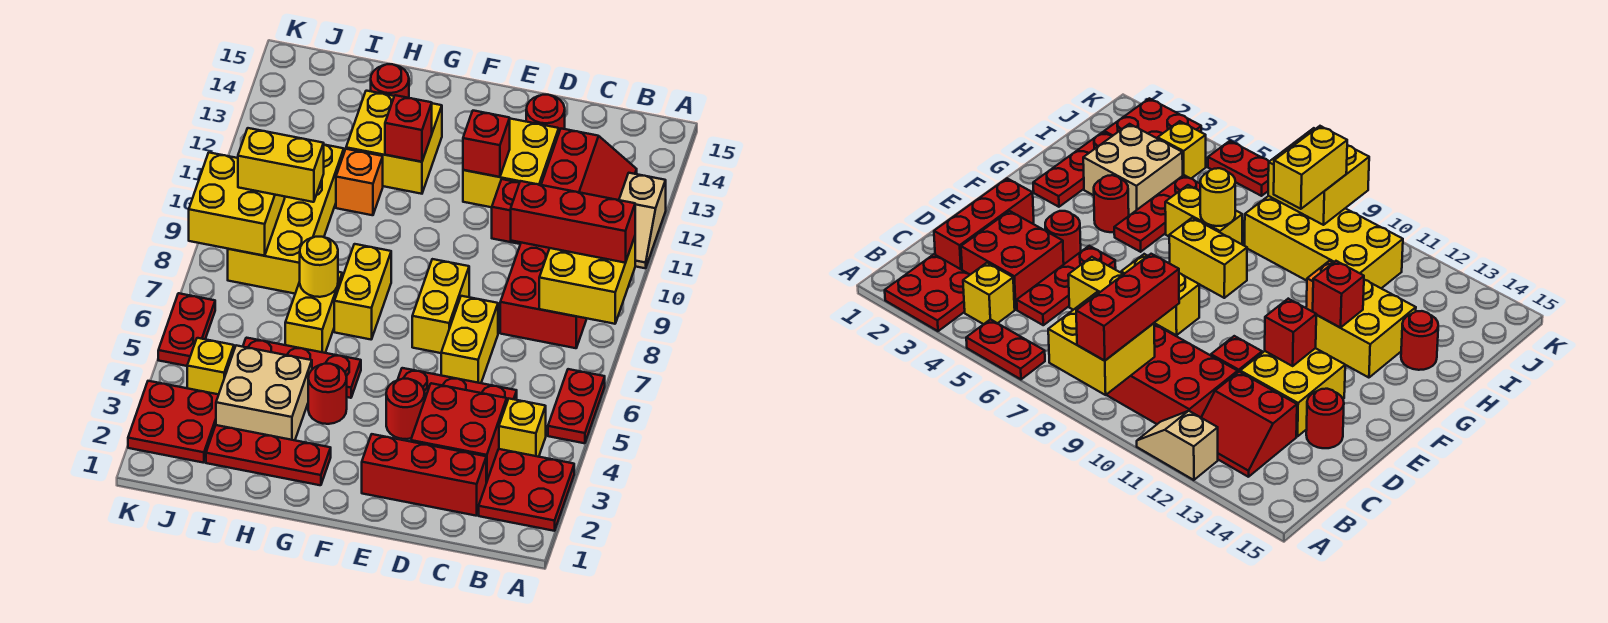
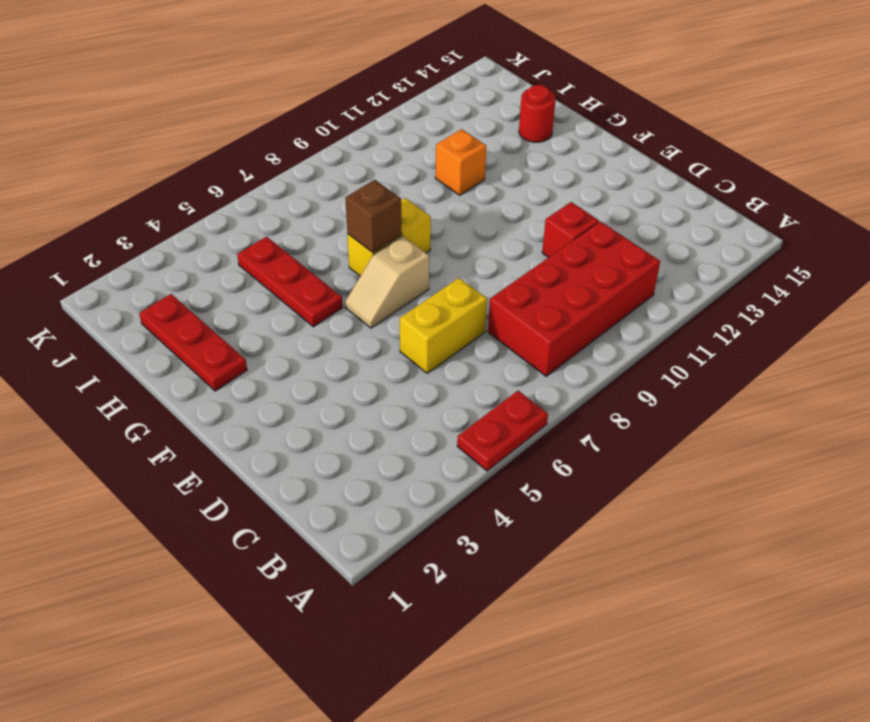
tan 1x2 slope [345,236,429,328] -> tan 1x2 slope moved to [619,173,666,268]
brown 1x1 brick [345,180,402,253] -> none
none -> red 2x2 plate [479,449,574,531]
none -> yellow 1x1 brick [499,399,546,457]
none -> red 2x2 slope [541,129,637,200]
none -> red 1x3 brick [362,434,486,516]

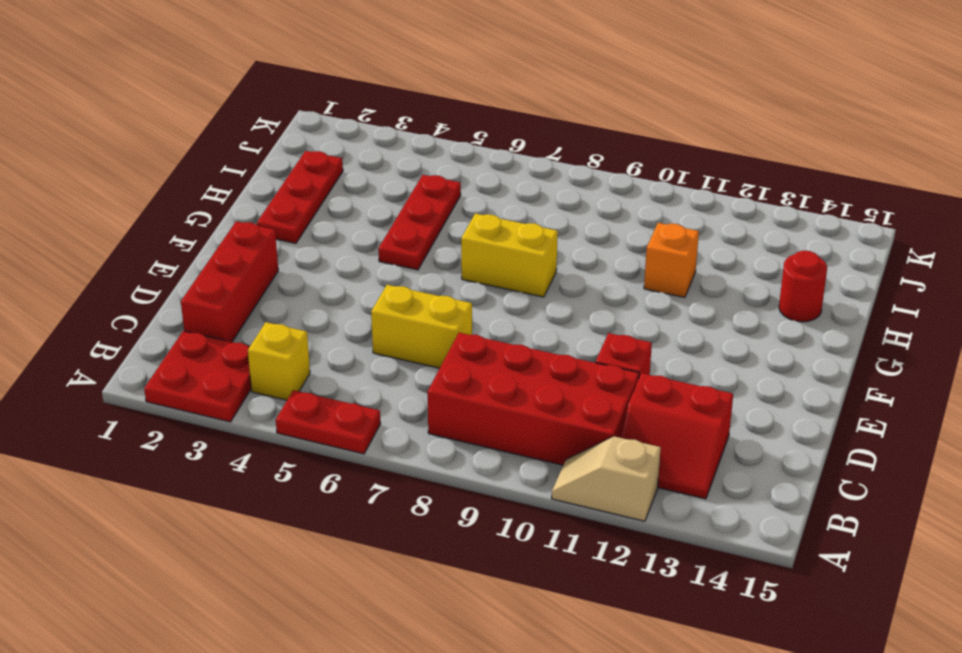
none -> red 2x2 brick [411,383,507,483]
none -> red 1x3 plate [398,368,517,401]
none -> yellow 2x2 brick [463,119,559,207]
none -> red 1x1 round brick [526,95,565,132]

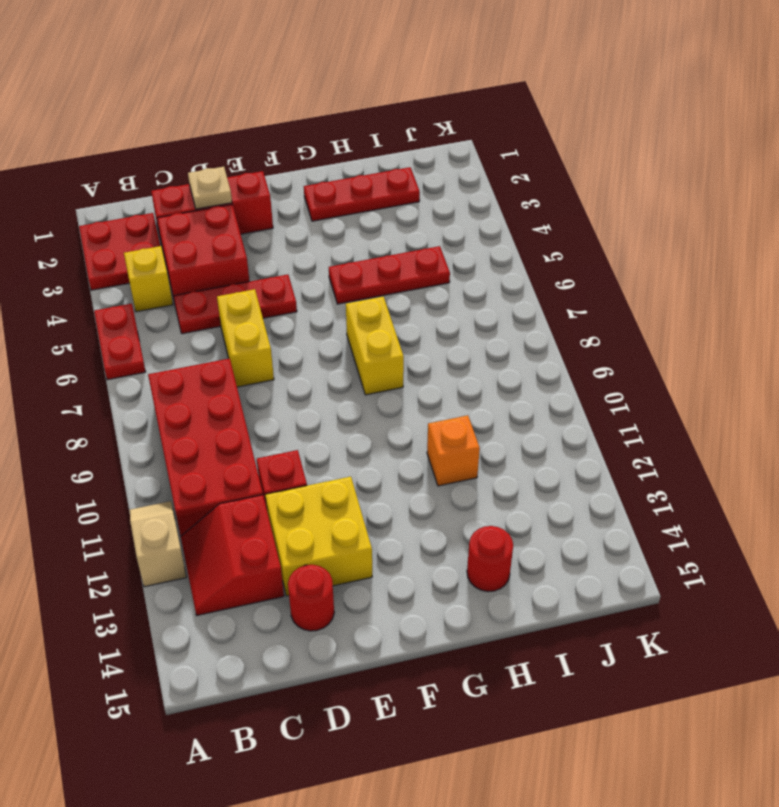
tan 1x1 plate [188,167,232,209] -> none
none -> red 1x1 round brick [386,379,425,439]
none -> yellow 1x2 brick [412,259,469,353]
none -> red 1x1 round brick [308,364,347,424]
none -> yellow 2x2 brick [346,91,442,194]

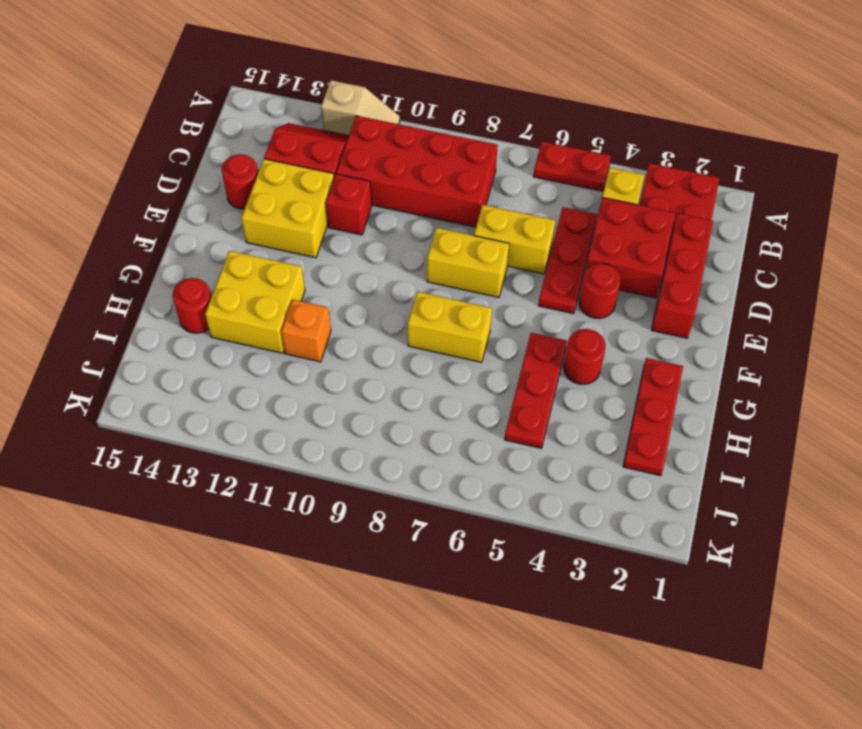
none -> tan 2x2 brick [216,345,312,440]
none -> yellow 1x2 brick [285,272,342,353]
none -> yellow 2x4 brick [228,145,344,294]
none -> red 2x2 plate [128,381,219,463]

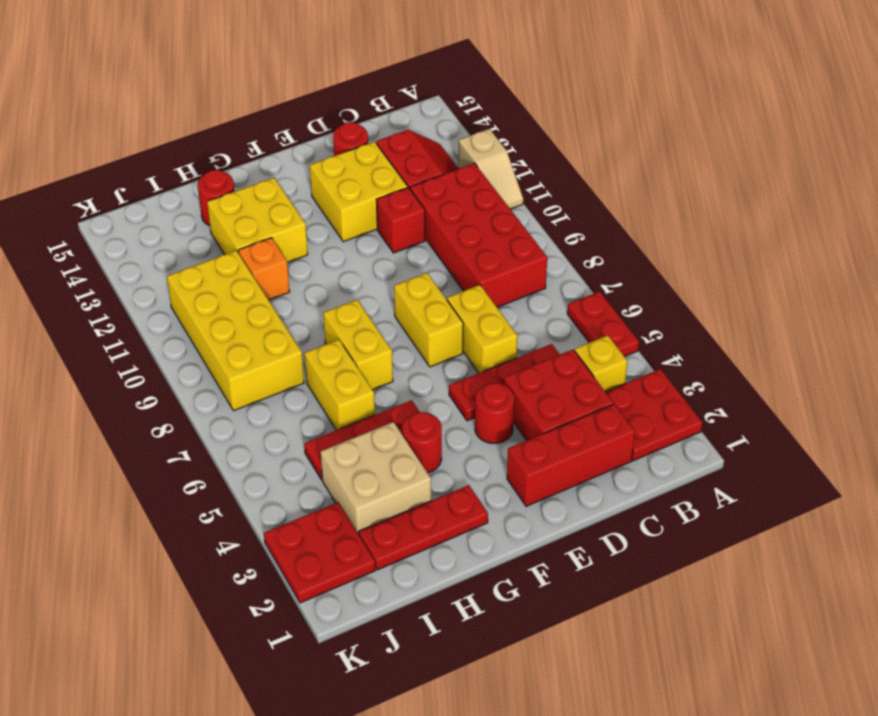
none -> yellow 1x1 brick [187,338,234,394]
none -> red 1x2 plate [158,293,215,366]
none -> yellow 2x2 brick [539,237,635,324]
none -> red 1x1 brick [463,111,510,177]

